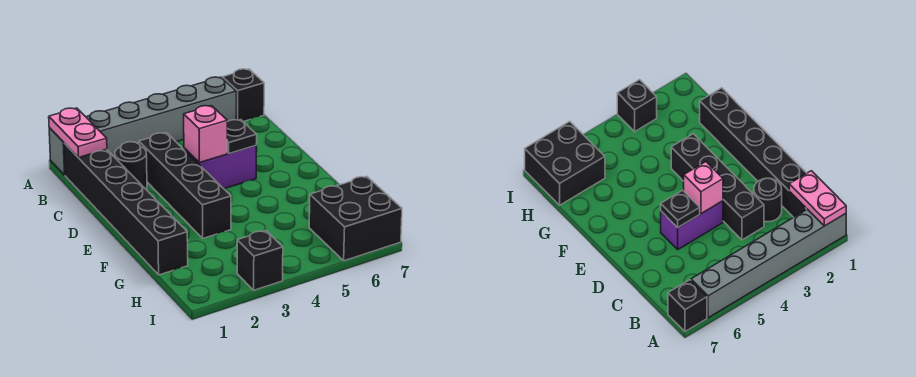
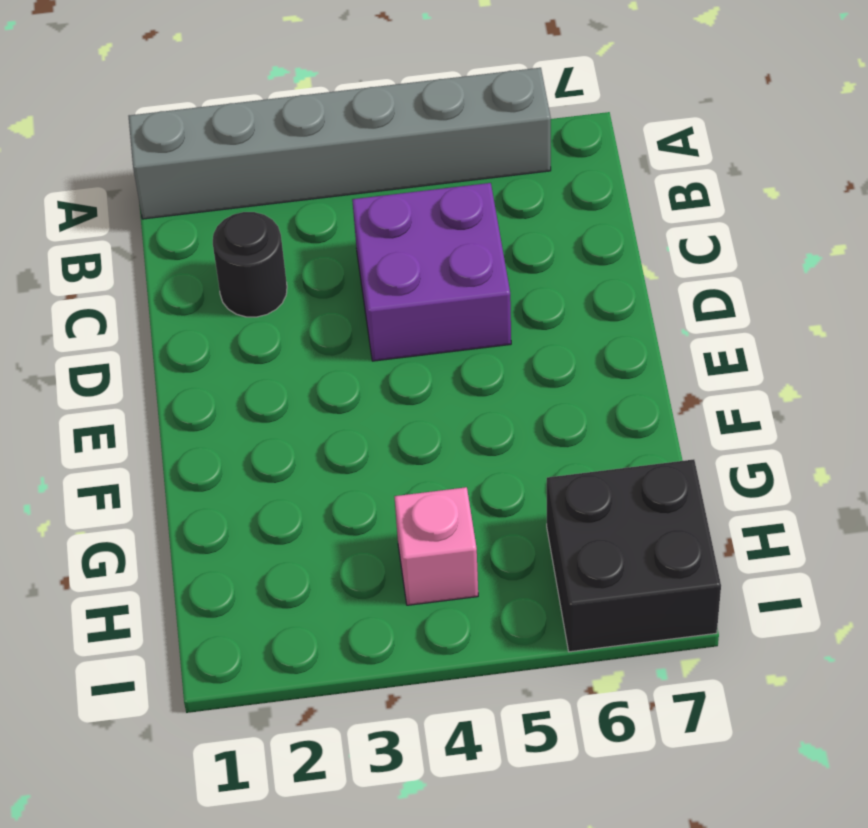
purple 2x2 brick [352,183,511,361] -> purple 1x2 brick [184,146,256,189]
pink 1x1 brick [394,487,478,605] -> pink 1x1 brick moved to [184,106,227,163]
none -> black 1x1 brick [222,69,264,122]
none -> black 1x6 brick [64,143,188,275]

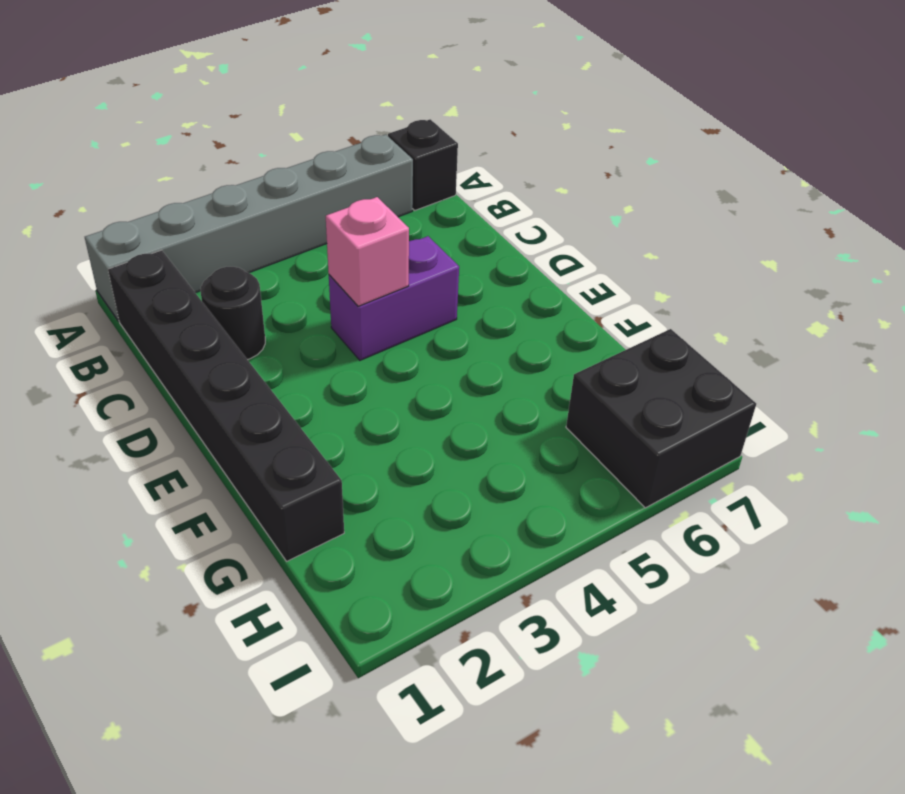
none -> black 1x4 brick [139,133,231,238]
none -> black 1x1 brick [237,231,283,290]

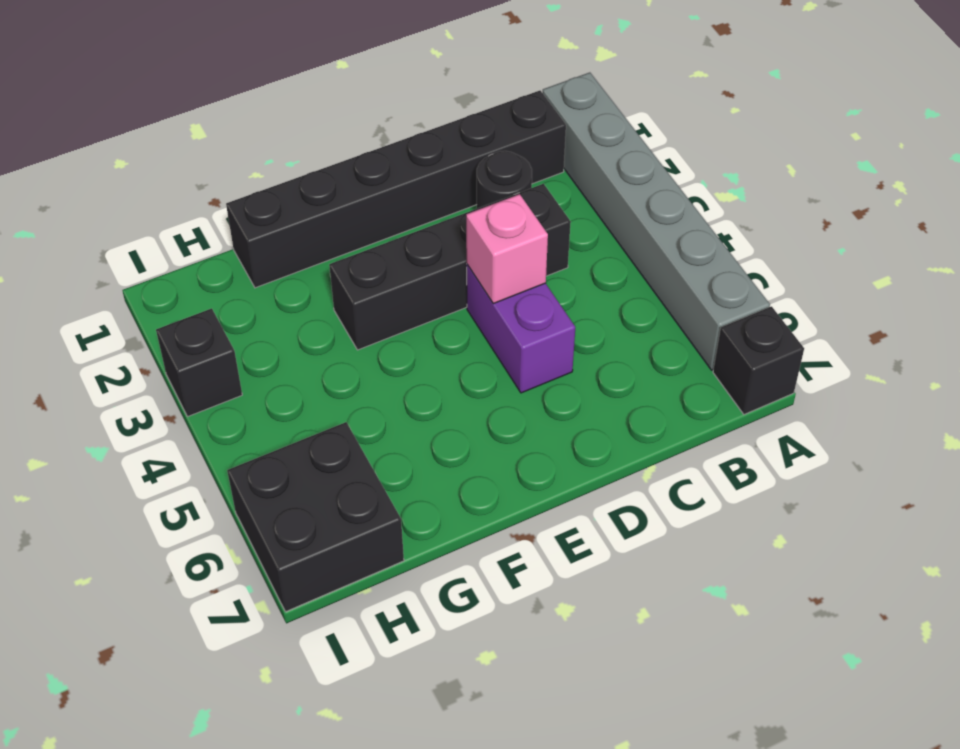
none -> pink 1x2 plate [49,108,107,158]
none -> black 1x1 plate [227,120,257,154]

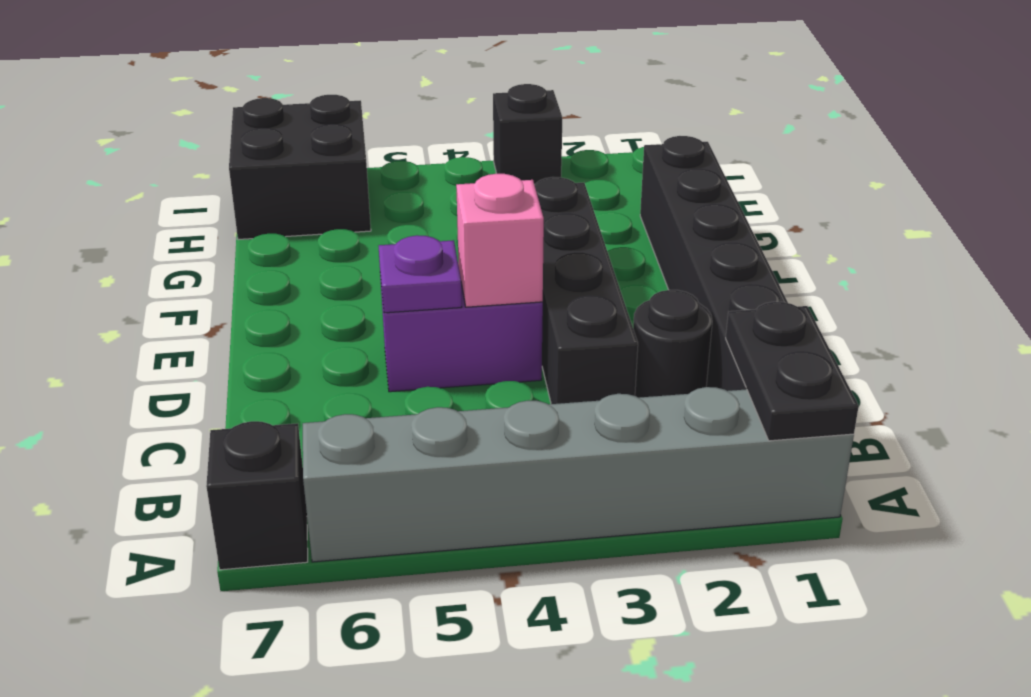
black 1x2 plate [726,302,859,441] -> pink 1x2 plate [49,108,107,158]
purple 1x1 plate [379,235,462,313] -> black 1x1 plate [227,120,257,154]

